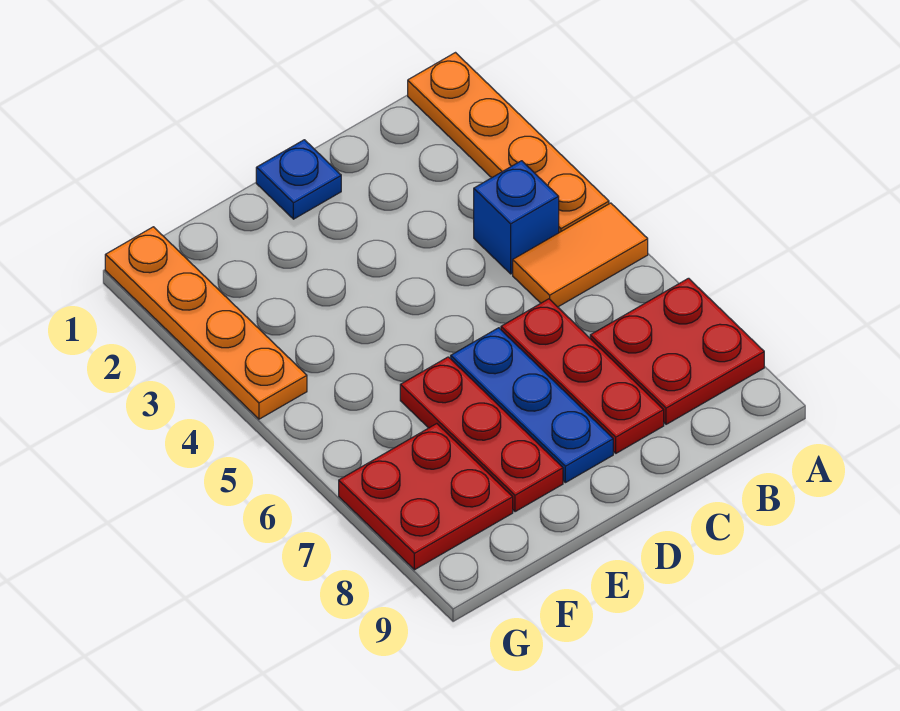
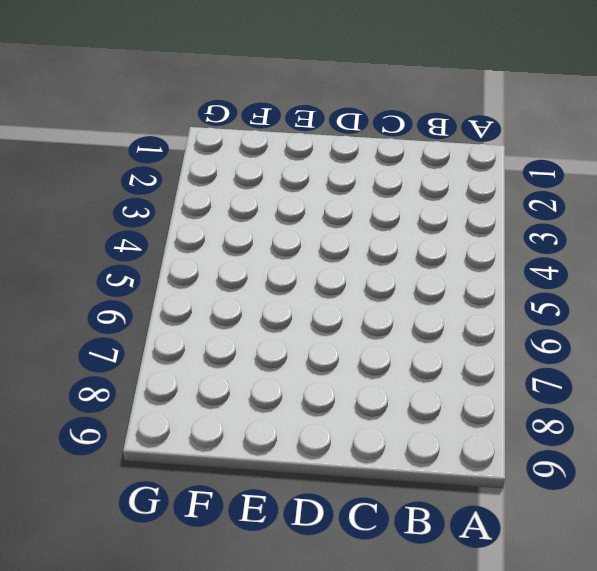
none -> orange 1x4 plate [408,53,609,233]
none -> orange 1x2 tile [513,203,648,307]

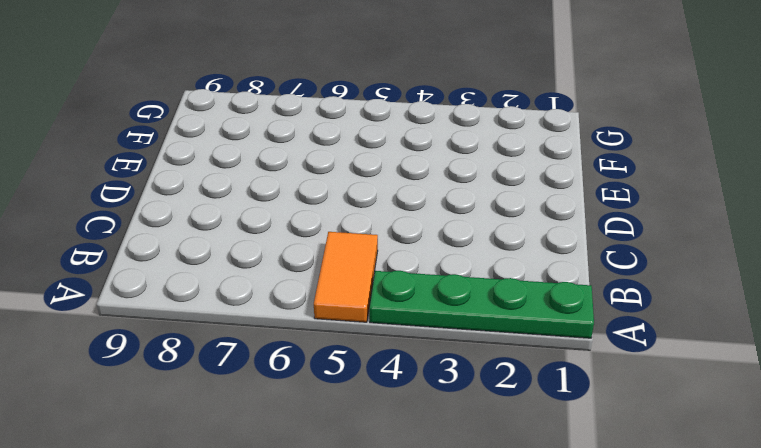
green 1x4 plate [369,271,594,338] -> orange 1x4 plate [408,53,609,233]
none -> red 2x2 plate [590,278,764,424]
none -> blue 1x1 brick [474,161,559,274]

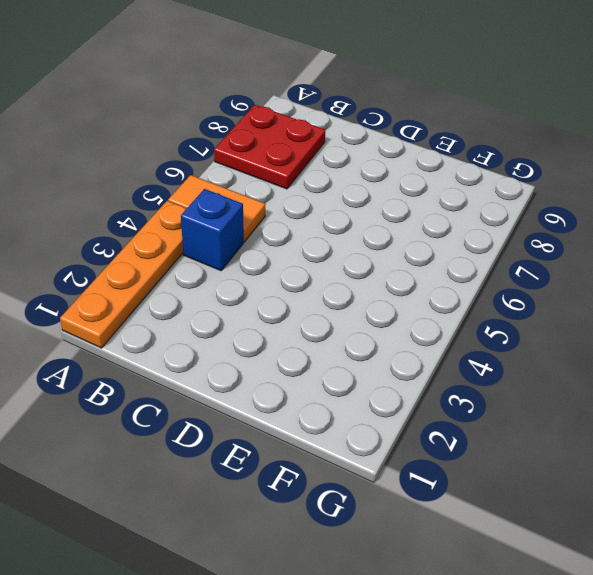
none -> red 1x3 plate [501,299,664,453]
none -> blue 1x1 plate [256,140,341,219]

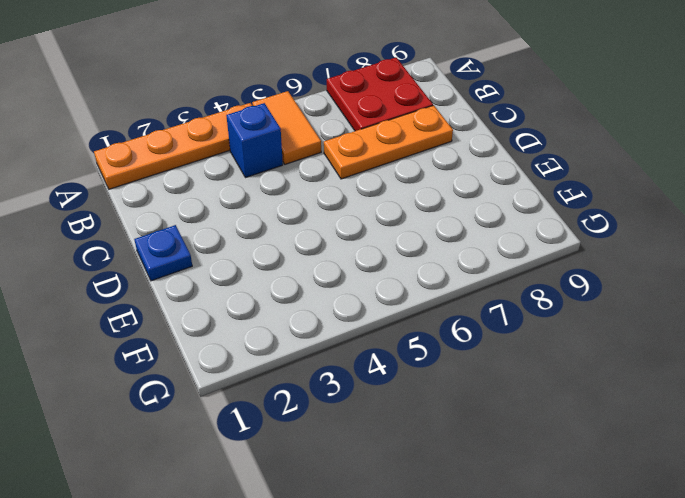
orange 1x3 plate [324,105,453,179] -> red 1x3 plate [501,299,664,453]
none -> blue 1x3 plate [451,328,613,483]
none -> red 1x3 plate [400,357,563,512]

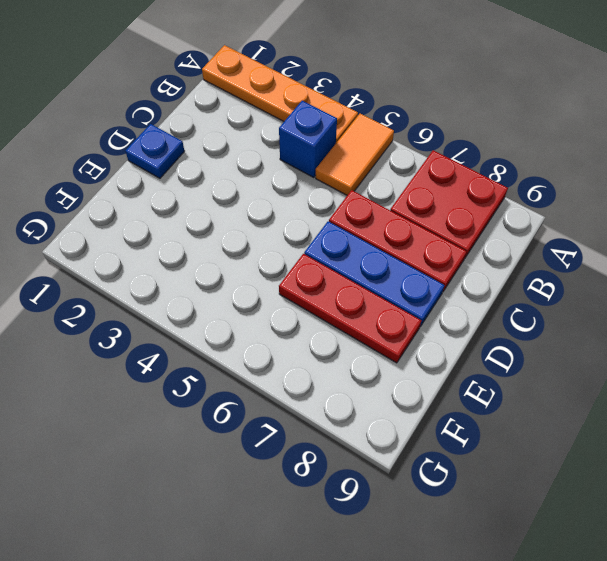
none -> red 2x2 plate [339,424,513,570]
none -> orange 1x4 plate [105,227,307,419]

